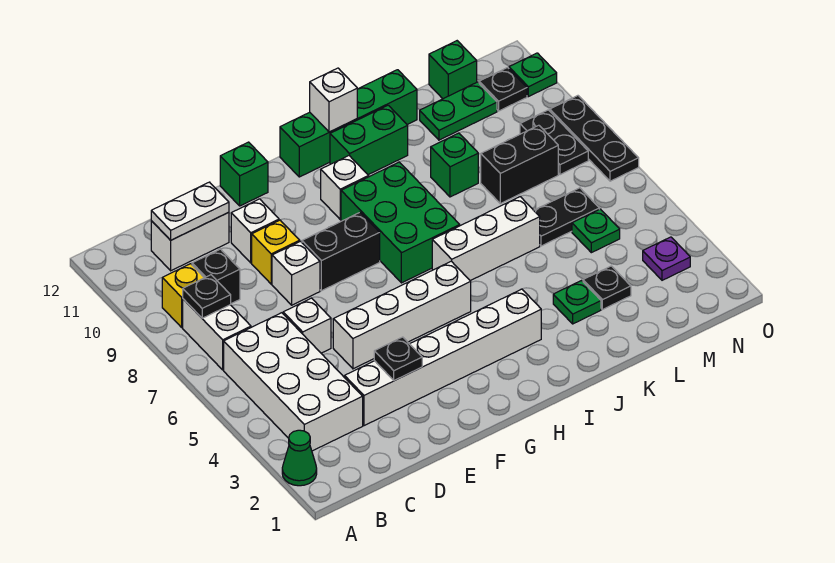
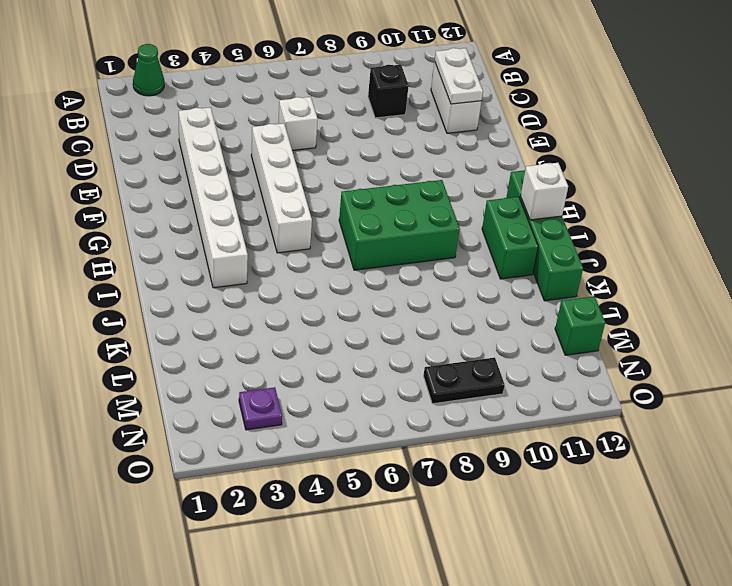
none -> white 2x4 brick [224,313,363,451]
none -> white 1x2 brick [183,299,251,370]
none -> yellow 1x1 brick [162,264,204,327]
none -> white 1x1 brick [272,241,320,305]

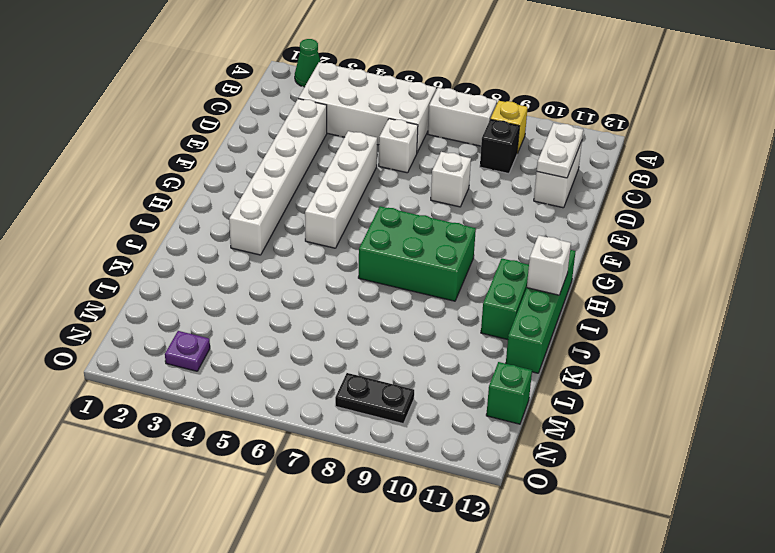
none -> yellow 1x1 brick [252,220,300,284]
none -> white 1x1 brick [231,199,279,263]
none -> black 1x2 brick [302,213,380,291]
none -> green 1x1 brick [220,142,268,206]

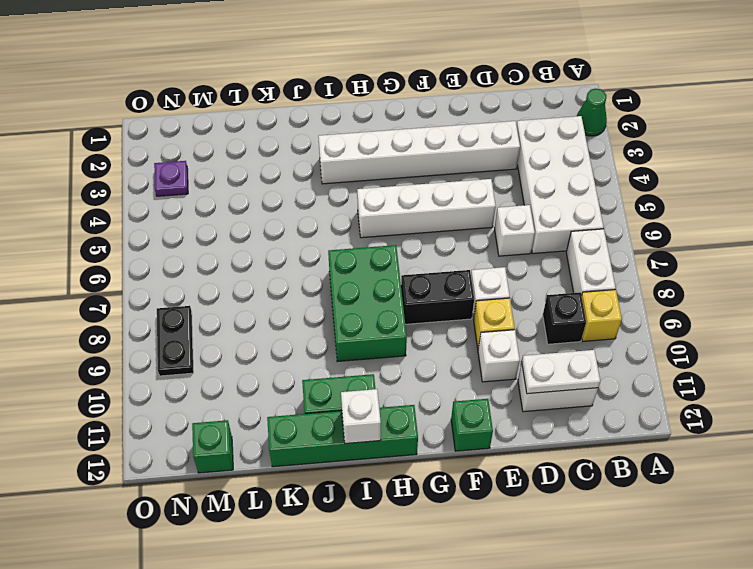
none -> white 1x1 brick [321,156,369,219]
none -> white 1x3 brick [432,197,540,281]
none -> green 1x1 plate [553,281,601,324]
none -> green 1x1 brick [431,133,478,197]

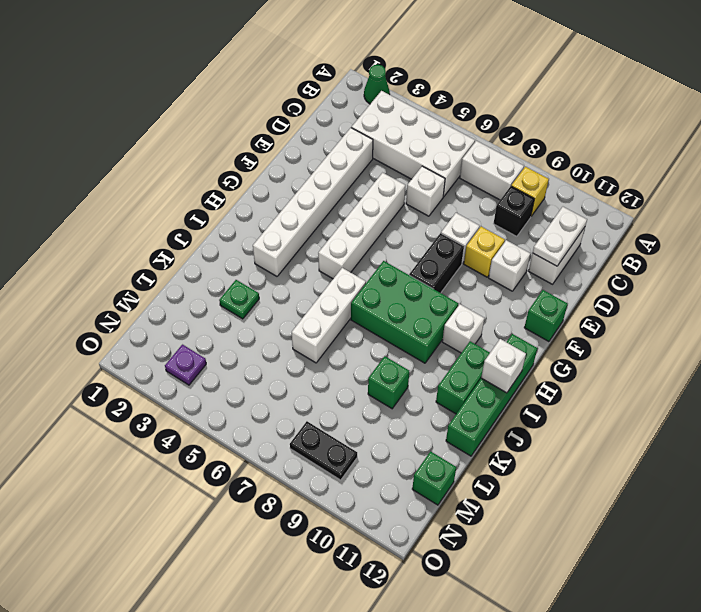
none -> black 1x1 plate [583,266,631,310]
none -> black 1x2 plate [534,188,599,246]
none -> black 1x2 brick [481,125,558,204]
none -> green 1x2 plate [420,82,497,140]

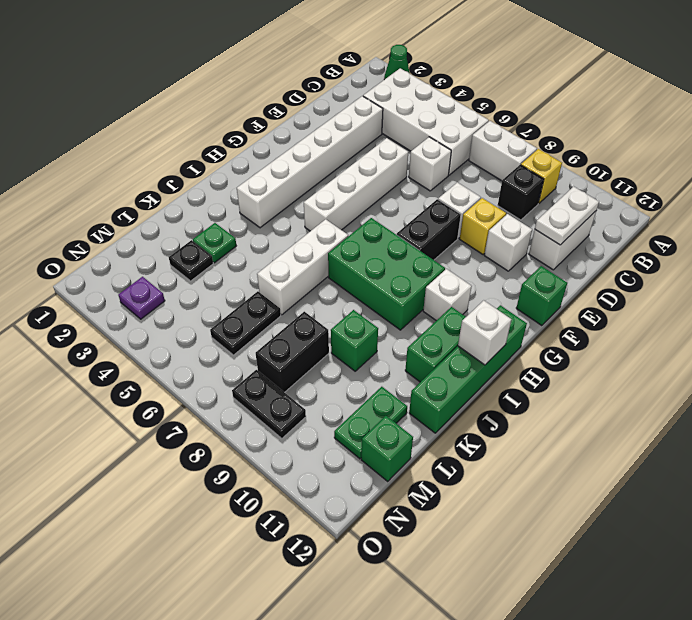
none -> green 1x1 plate [572,209,620,253]
none -> black 1x1 plate [479,68,527,111]
none -> black 1x3 plate [550,96,639,181]
none -> green 1x1 plate [509,53,557,97]

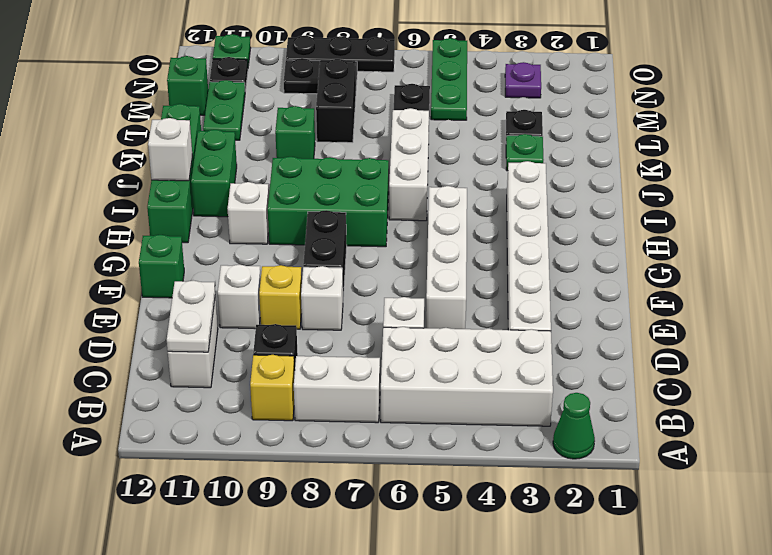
green 1x3 plate [431,38,467,120] -> green 1x1 plate [572,209,620,253]
none -> black 1x1 plate [183,275,231,318]
none -> black 1x1 plate [374,337,422,381]

